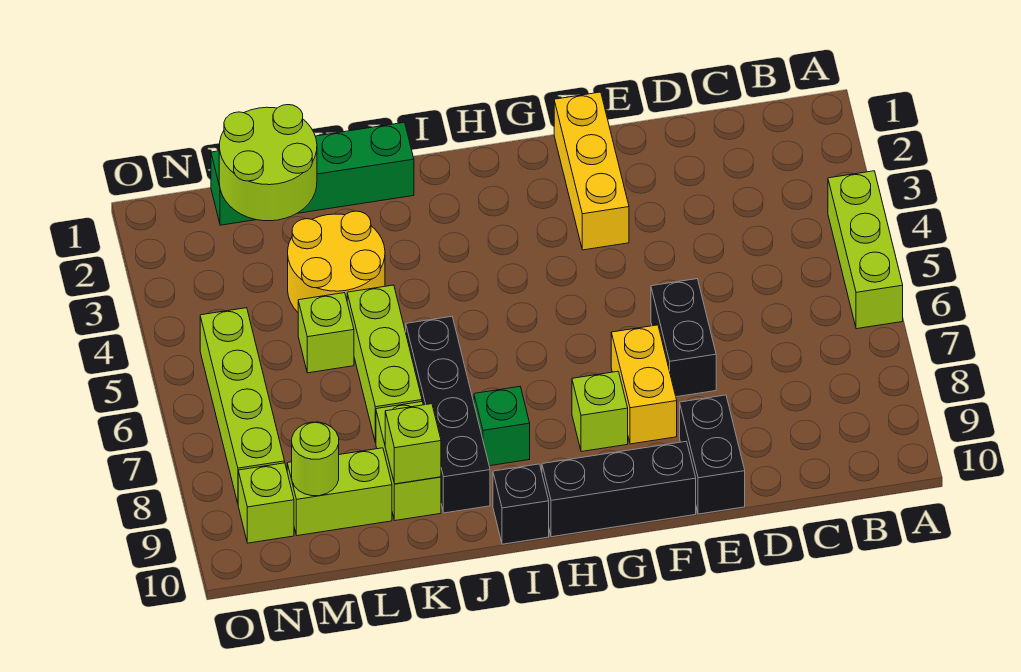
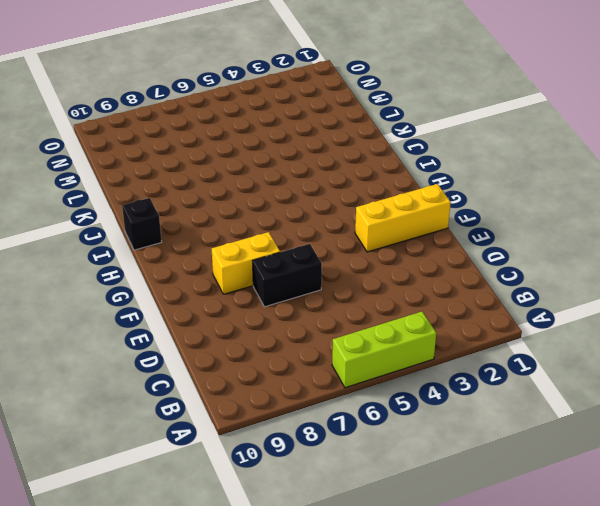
none -> black 1x2 brick [680,395,745,514]
none -> black 1x3 brick [542,442,696,537]
none -> lime 1x1 brick [572,371,628,452]

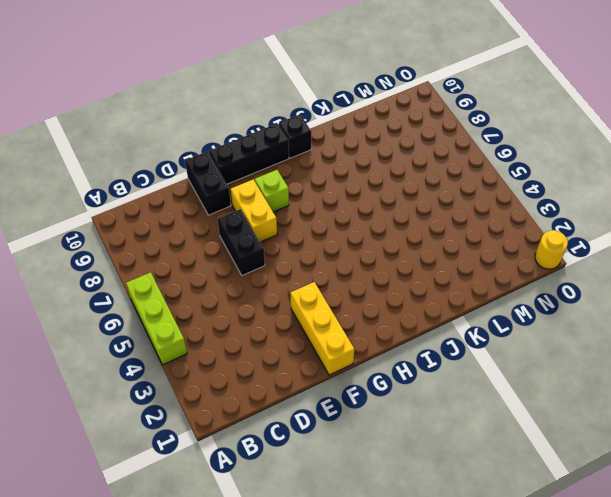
yellow 1x1 round brick [535,230,568,269] -> none
none -> green 1x1 brick [474,387,530,466]
none -> green 1x4 brick [211,122,414,225]
none -> black 1x4 brick [406,316,490,513]

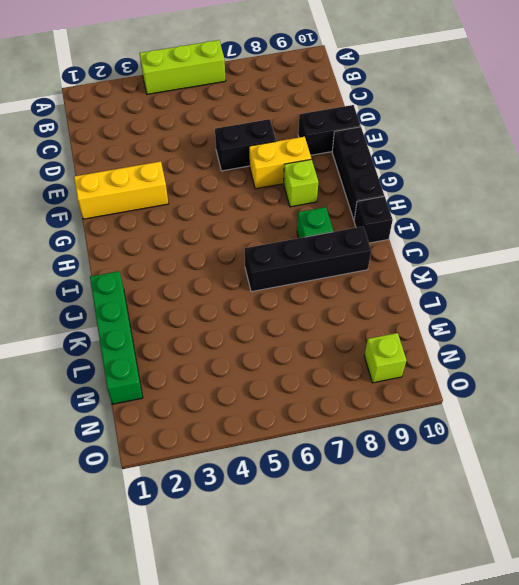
none -> yellow 2x2 round brick [288,211,385,312]
none -> lime 1x3 brick [347,285,422,443]
none -> lime 1x2 brick [376,402,441,520]

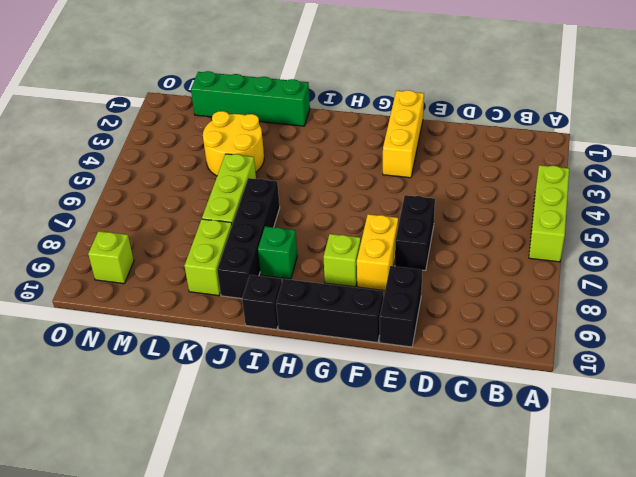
none -> lime 1x1 brick [298,293,354,373]
none -> lime 1x2 brick [287,448,392,536]
none -> lime 1x4 brick [200,308,285,503]

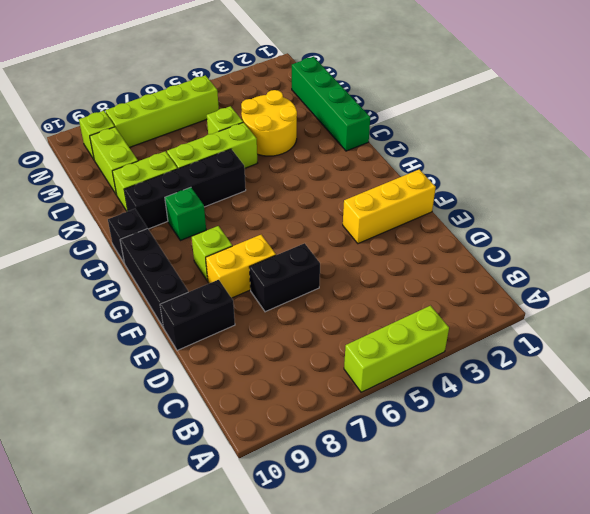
none -> lime 1x1 brick [385,404,441,484]
none -> lime 2x2 round brick [219,105,317,221]
none -> lime 1x1 round brick [292,422,339,496]

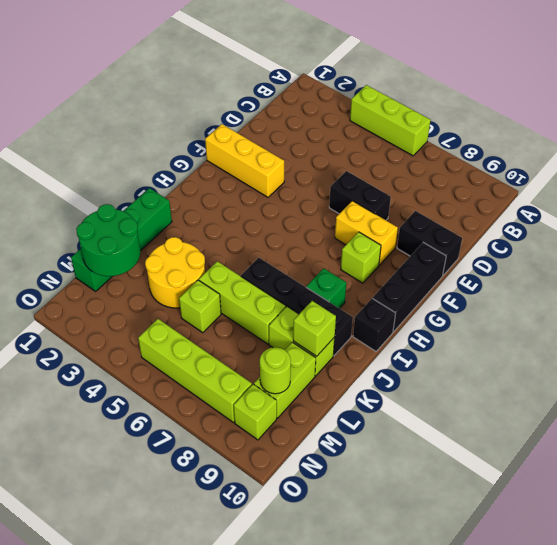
green 2x2 round brick [76,204,140,276] -> lime 2x2 round brick [219,105,317,221]

